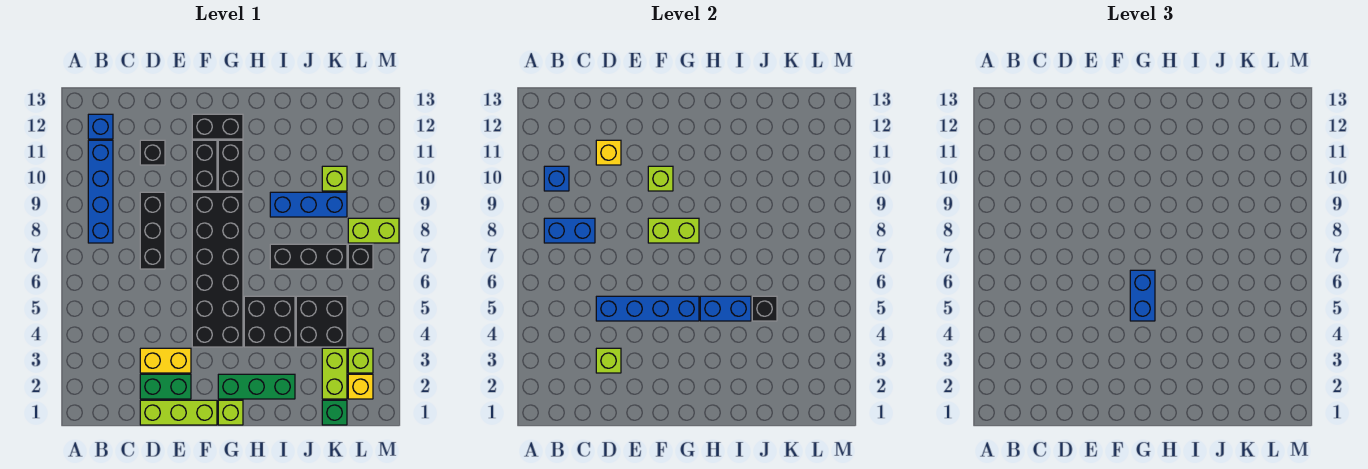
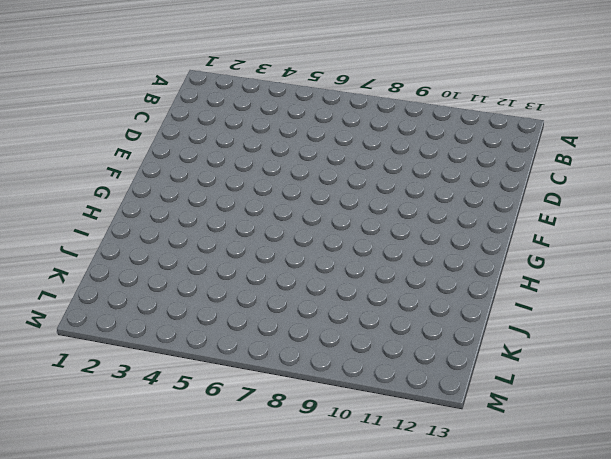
none -> blue 1x4 brick [88,140,113,243]
none -> blue 1x1 brick [88,114,113,139]
none -> lime 1x3 brick [140,400,217,425]
none -> green 1x2 brick [140,374,191,399]

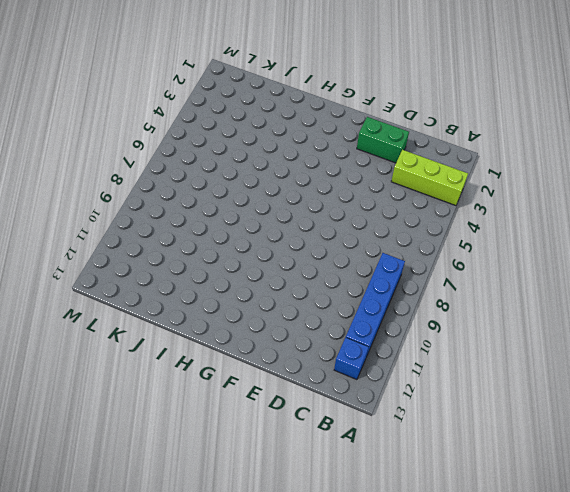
lime 1x3 brick [391,150,468,206] -> lime 1x3 brick moved to [140,400,217,425]
none -> yellow 1x2 brick [140,348,191,373]
none -> black 1x3 brick [140,192,165,269]
none -> black 1x1 brick [140,140,165,165]
none -> black 2x6 brick [192,192,243,347]

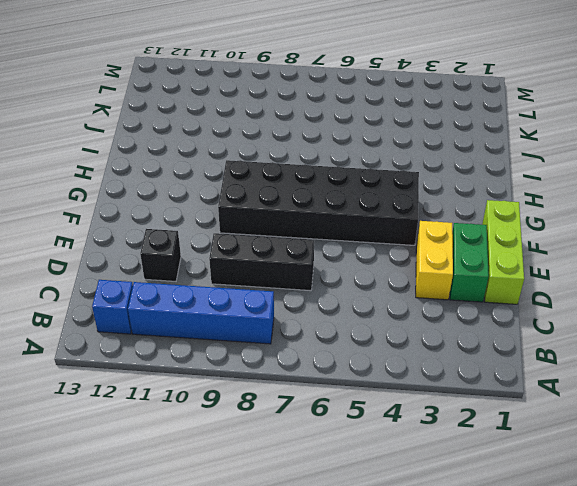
none -> black 1x2 brick [192,140,217,191]
none -> black 1x2 brick [192,114,243,139]
none -> lime 1x1 brick [218,400,243,425]
none -> green 1x3 brick [218,374,295,399]

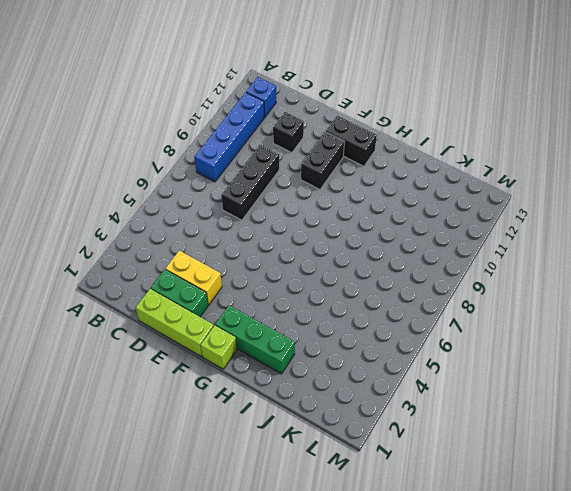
none -> black 2x6 brick [192,192,243,347]
none -> black 1x2 brick [218,140,243,191]
none -> black 2x2 brick [244,296,295,347]
none -> black 1x3 brick [270,244,347,269]

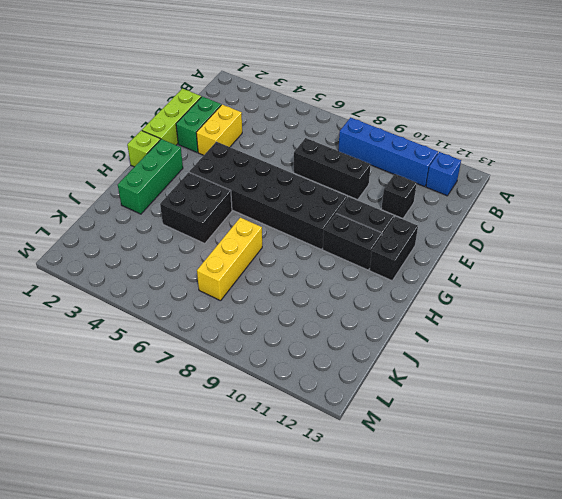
yellow 1x3 brick [197,217,262,301] -> black 1x3 brick [270,244,347,269]
none -> blue 1x3 brick [270,192,347,217]
none -> black 2x2 brick [296,296,347,347]
none -> green 1x1 brick [322,400,347,425]
none -> lime 1x2 brick [322,348,347,399]

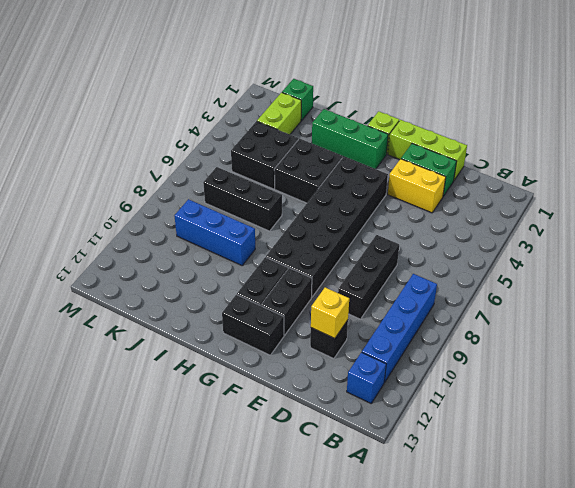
none -> lime 1x1 brick [322,166,347,191]
none -> yellow 1x1 brick [348,374,373,399]
none -> lime 1x1 brick [348,348,373,373]
none -> black 1x1 brick [348,244,373,269]

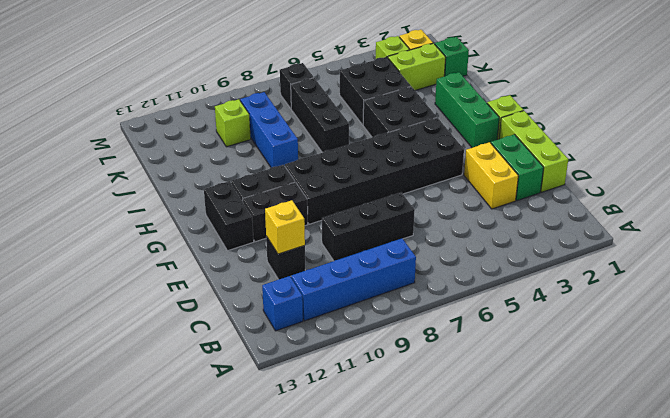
none -> lime 1x2 brick [348,218,399,243]
none -> blue 1x2 brick [544,218,595,243]
none -> blue 1x1 brick [544,166,569,191]
none -> lime 1x1 brick [596,348,621,373]

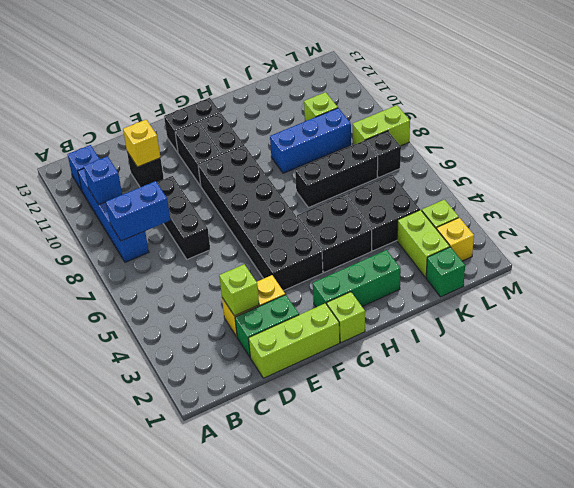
none -> blue 1x4 brick [596,296,699,321]
none -> lime 1x2 brick [648,218,699,243]
none -> lime 1x1 brick [648,166,673,191]
none -> blue 1x2 brick [700,296,751,321]

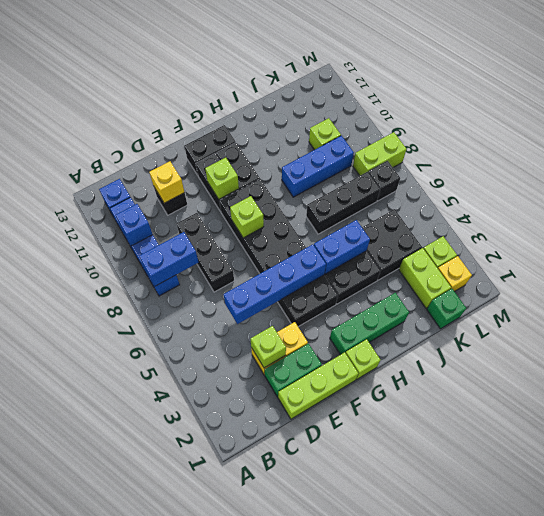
lime 1x1 brick [230,196,264,238] -> lime 1x2 brick [648,218,699,243]
none -> black 1x1 brick [752,296,777,321]
none -> blue 1x2 brick [1130,270,1155,321]

